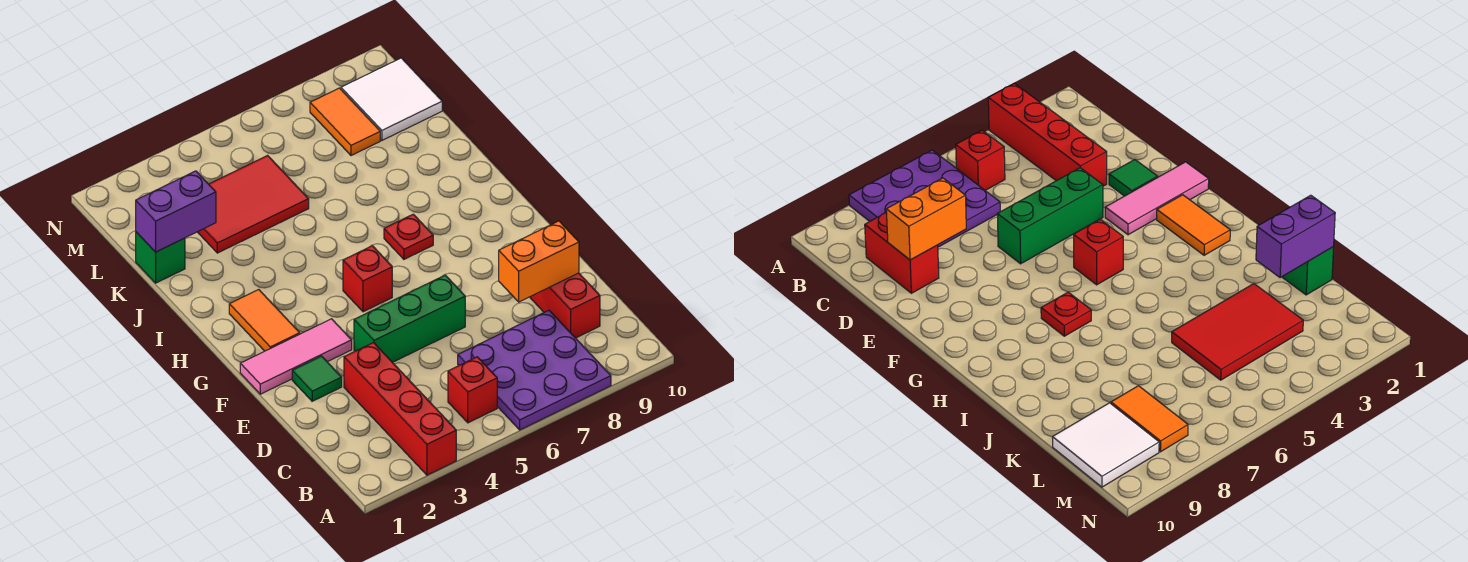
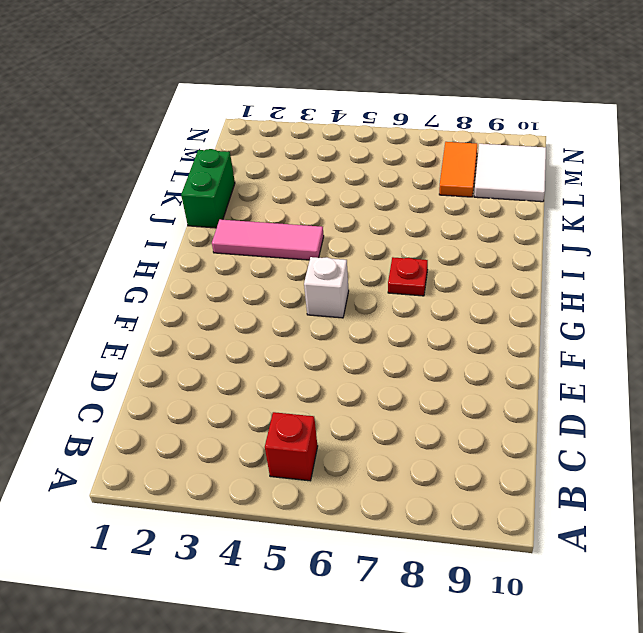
white 1x1 brick [304,257,349,318] -> red 1x1 brick [343,246,392,312]
pink 1x3 tile [212,219,324,260] -> pink 1x3 tile moved to [240,319,352,394]
green 1x2 brick [181,149,235,228] -> green 1x1 brick [136,232,185,283]
none -> red 1x4 brick [344,343,456,475]
none -> purple 3x3 plate [458,310,611,430]
none -> red 1x2 brick [530,273,600,338]

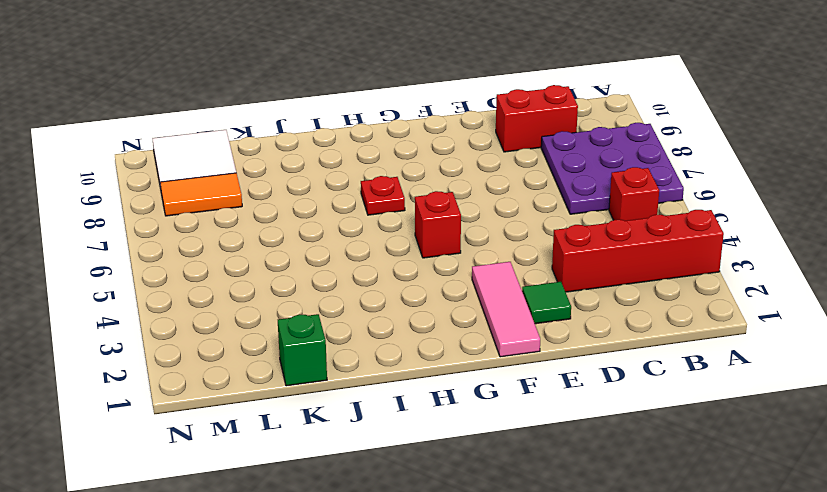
none -> green 1x3 brick [354,275,465,362]
none -> orange 1x2 tile [229,290,300,351]
none -> red 2x3 tile [198,155,309,253]

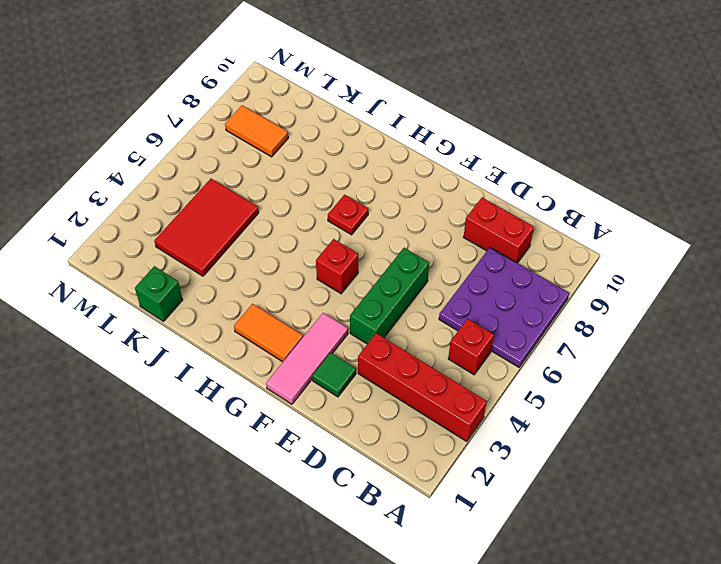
none -> white 2x2 tile [341,58,442,140]
none -> orange 1x2 brick [499,221,579,302]
none -> purple 1x2 brick [136,171,216,252]

